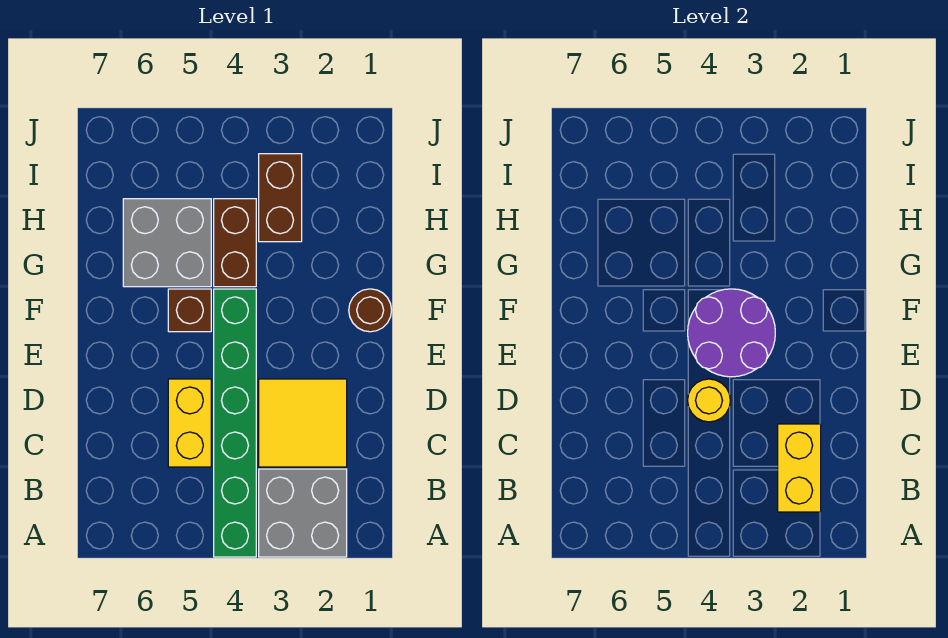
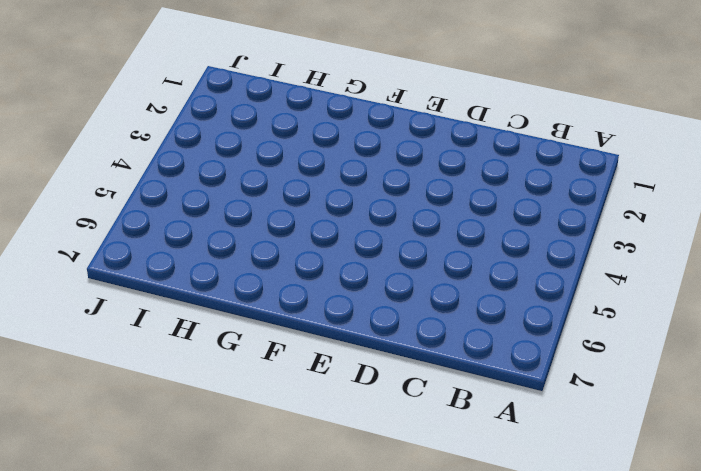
none -> grey 2x2 brick [259,469,347,557]
none -> green 1x6 brick [214,289,256,557]
none -> yellow 2x2 tile [259,379,347,467]

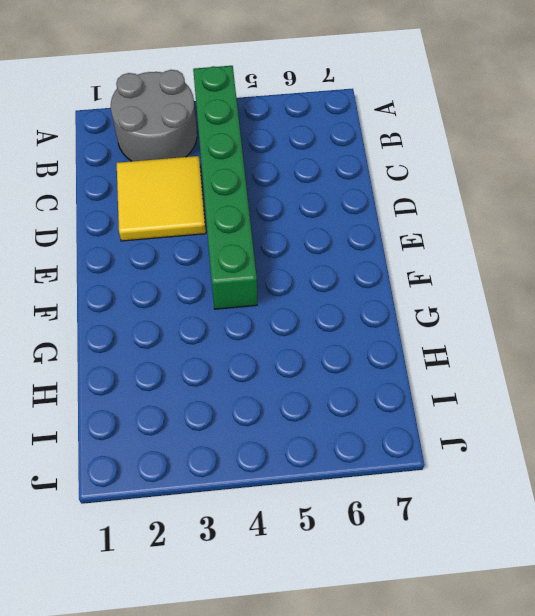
grey 2x2 round brick [111,70,197,161] -> grey 2x2 brick [259,469,347,557]
none -> yellow 1x2 brick [168,379,211,467]
none -> brown 1x1 round brick [349,289,392,332]
none -> brown 1x1 brick [168,289,211,332]

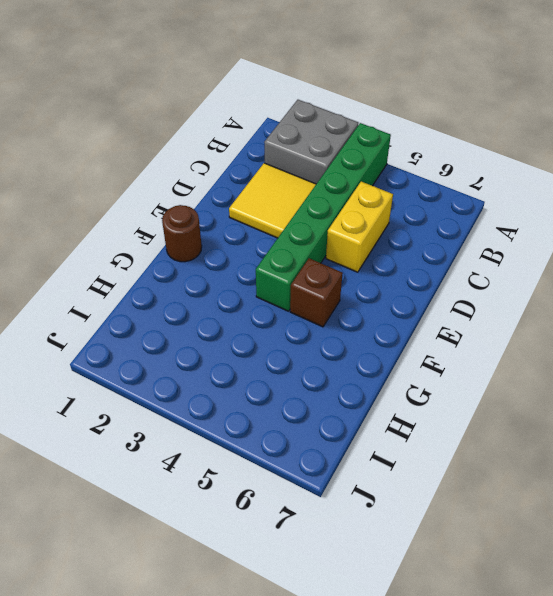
none -> brown 1x2 brick [214,199,256,287]
none -> grey 2x2 brick [123,199,211,287]
none -> brown 1x2 brick [259,154,302,242]

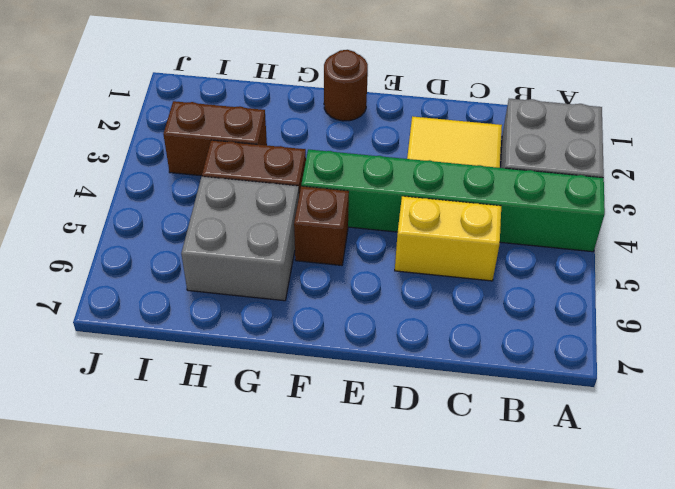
none -> yellow 1x2 brick [778,424,821,512]
none -> yellow 1x1 round brick [688,379,730,422]
none -> purple 2x2 round brick [688,289,775,377]

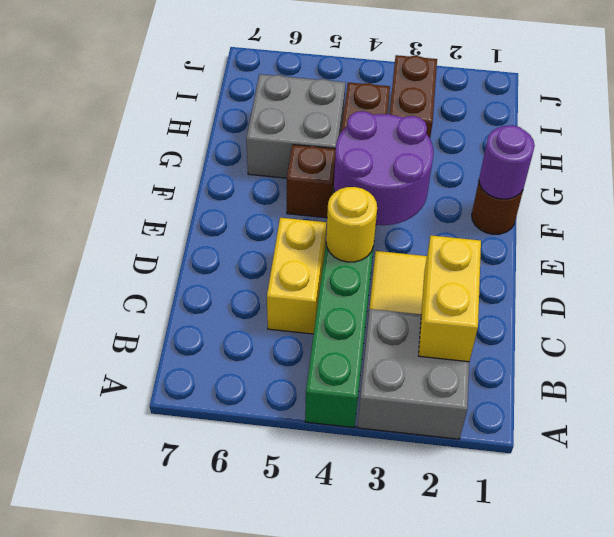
purple 1x1 round brick [479,125,535,199] -> none

